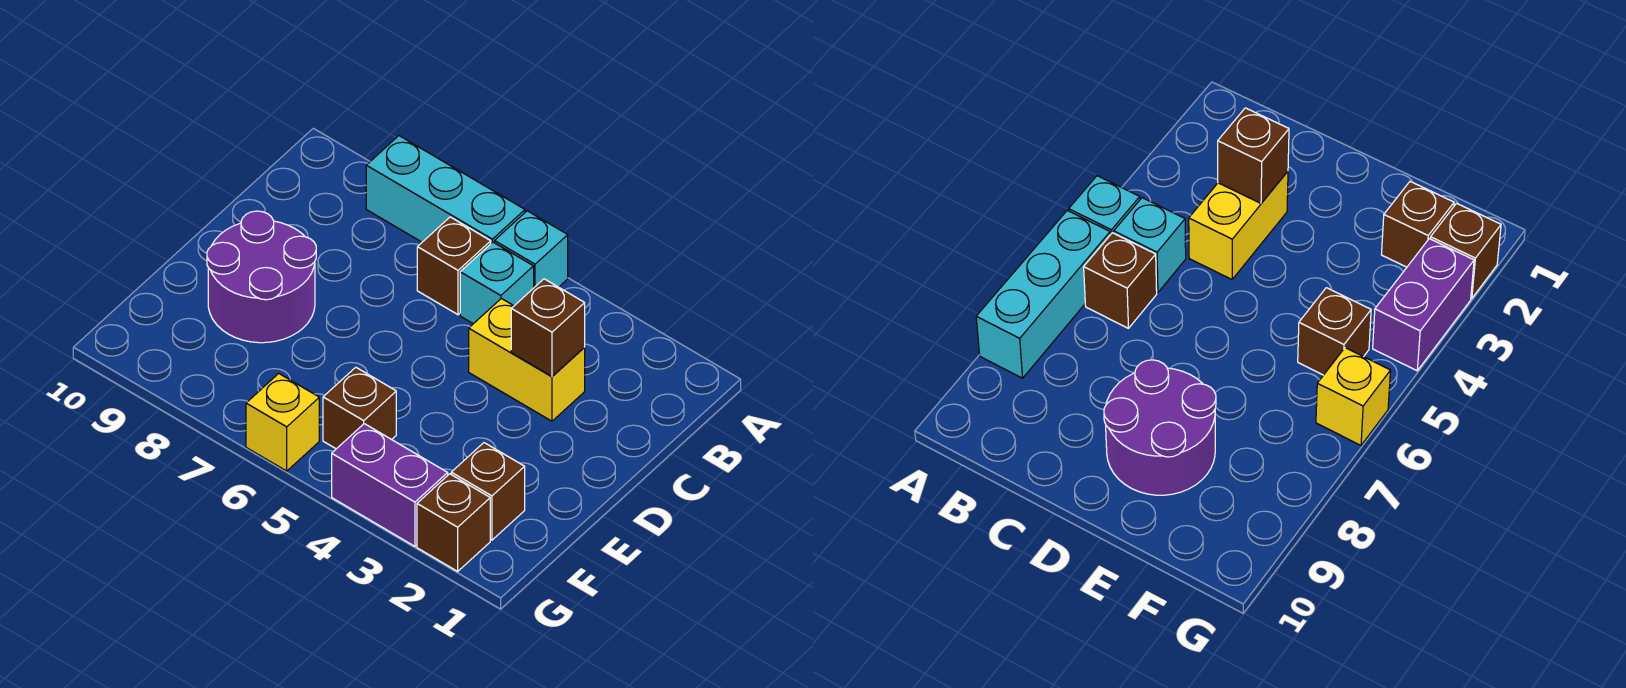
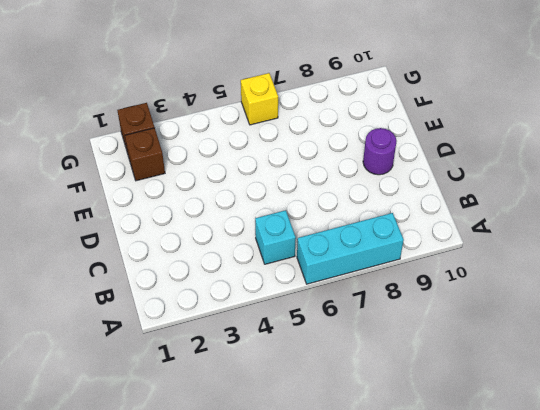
purple 1x1 round brick [363,128,397,175] -> purple 2x2 round brick [207,211,316,343]
none -> cyan 1x1 brick [494,211,568,287]
none -> brown 1x1 brick [417,217,491,315]
none -> yellow 1x2 brick [469,298,585,421]

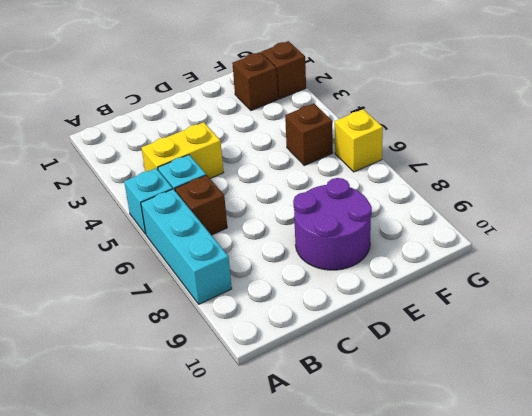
yellow 1x2 brick [141,122,224,178] -> yellow 1x2 brick turned to [469,298,585,421]
none -> purple 1x2 brick [332,424,448,546]
none -> brown 1x1 brick [511,279,585,376]

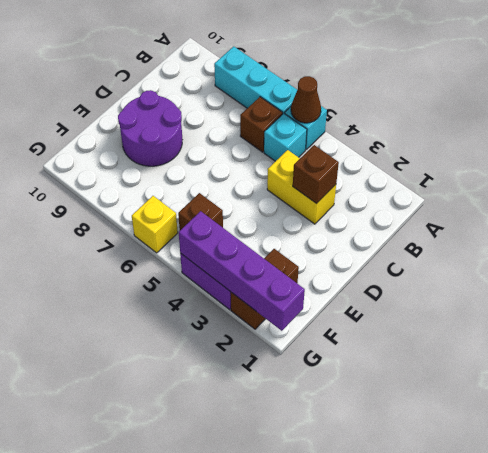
brown 1x1 cone [291,76,321,123] -> none
purple 1x4 brick [179,211,305,331] -> none

